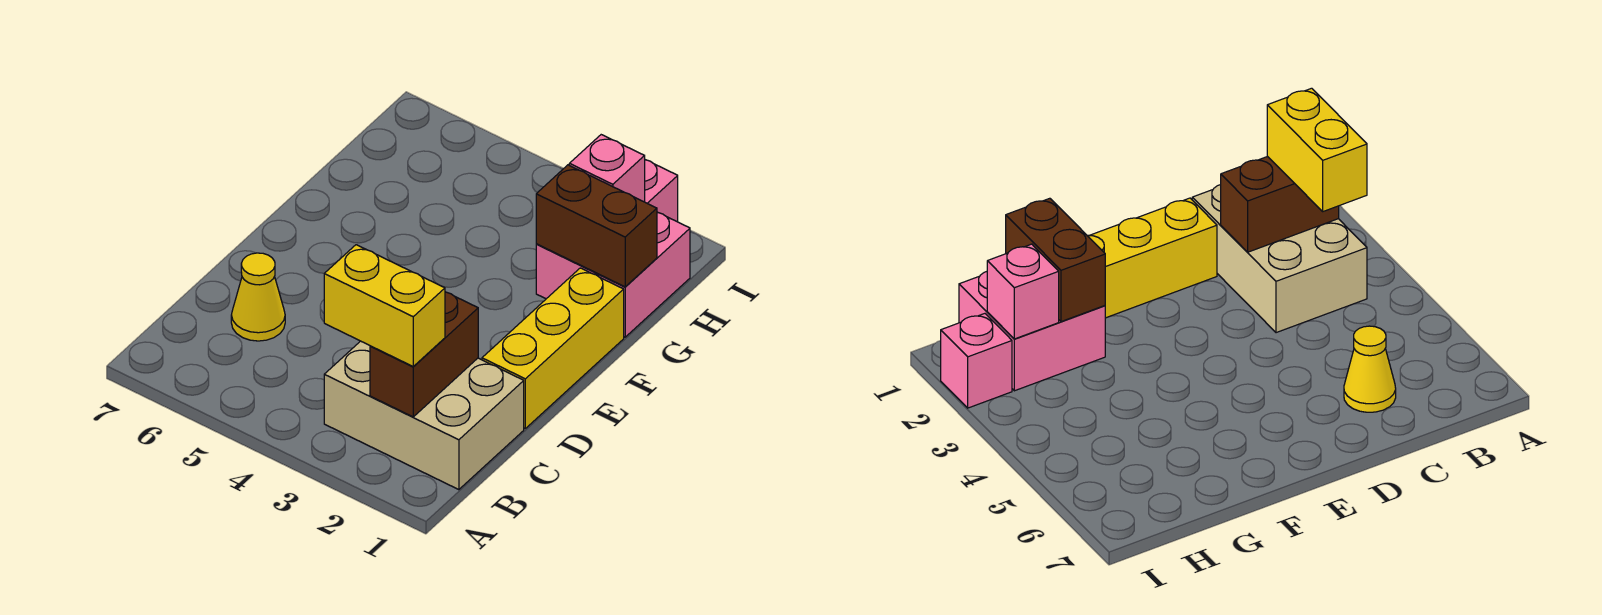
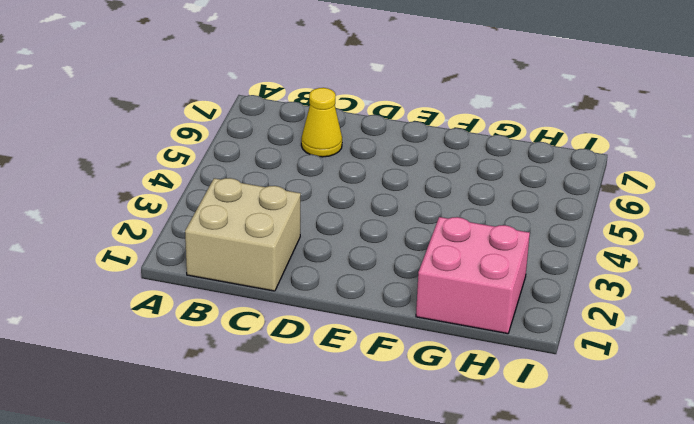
tan 2x2 brick [185,178,301,291] -> tan 2x3 brick [324,341,524,490]
none -> yellow 1x3 brick [482,268,624,428]
none -> pink 1x1 brick [645,160,678,222]

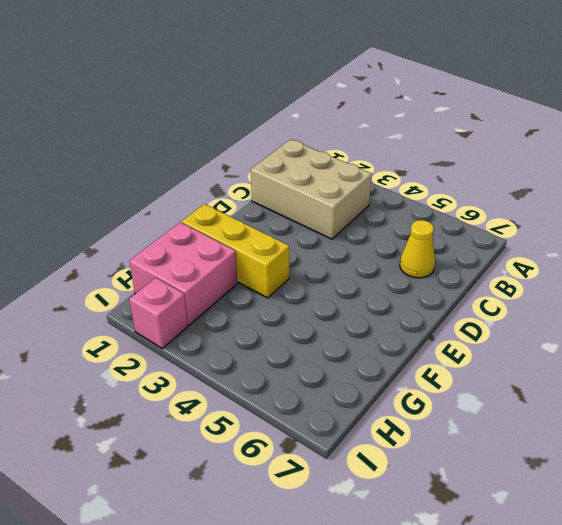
yellow 1x3 brick [182,204,289,298] -> yellow 1x3 brick turned to [482,268,624,428]
none -> brown 1x2 brick [370,292,478,417]
none -> brown 1x2 brick [536,165,657,287]

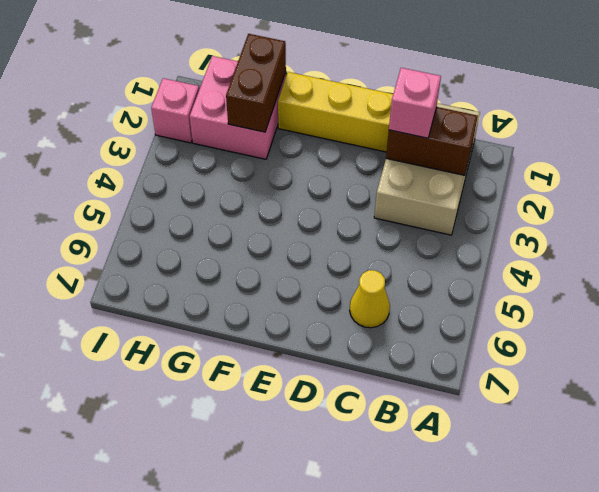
pink 1x1 brick [389,68,441,138] -> pink 1x1 brick moved to [569,135,645,202]
none -> yellow 1x2 brick [324,245,445,367]

